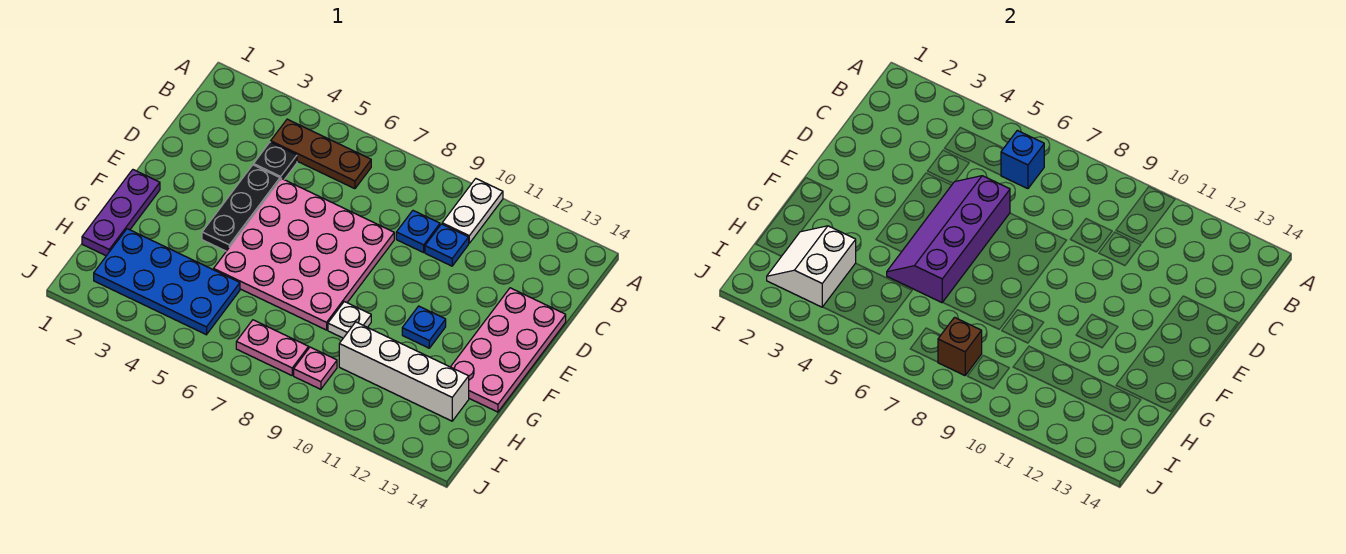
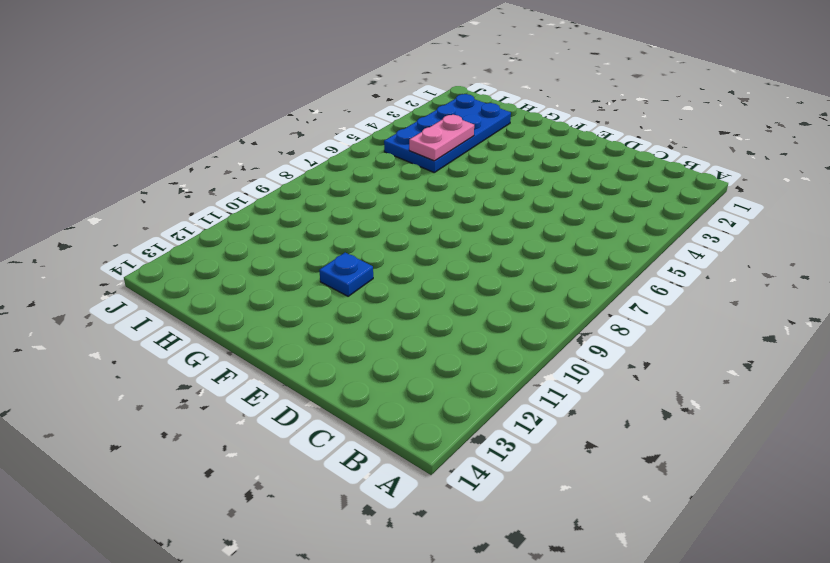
pink 1x2 plate [409,115,474,161] -> pink 1x2 plate moved to [236,320,309,375]
none -> white 1x2 plate [442,179,503,243]
none -> brown 1x3 plate [271,119,371,189]
none -> black 1x1 plate [254,142,297,179]

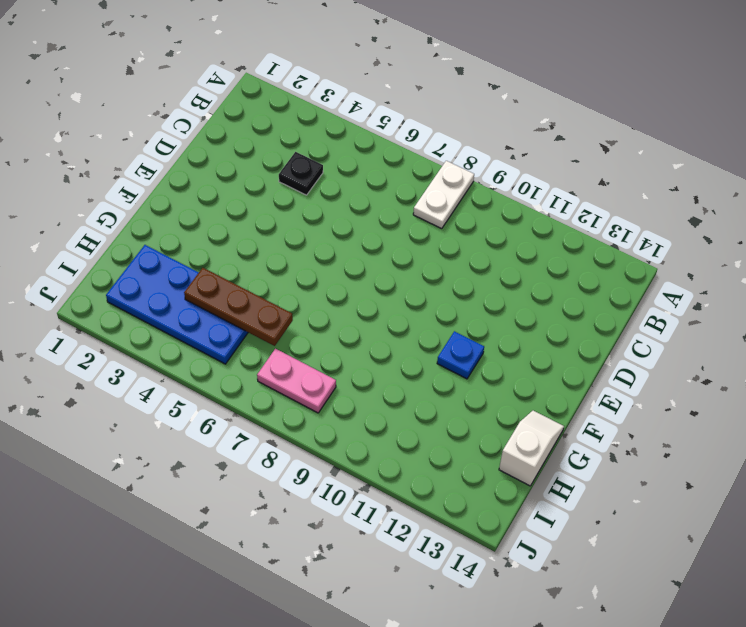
white 1x2 plate [413,161,474,229] -> white 1x2 plate moved to [442,179,503,243]
white 1x2 slope [499,411,564,486] -> pink 2x4 plate [451,288,566,412]
brown 1x3 plate [184,268,293,346] -> brown 1x3 plate moved to [271,119,371,189]
none -> blue 1x1 plate [396,211,440,252]
none -> blue 1x1 plate [425,224,469,266]
none -> black 1x3 plate [202,165,280,251]

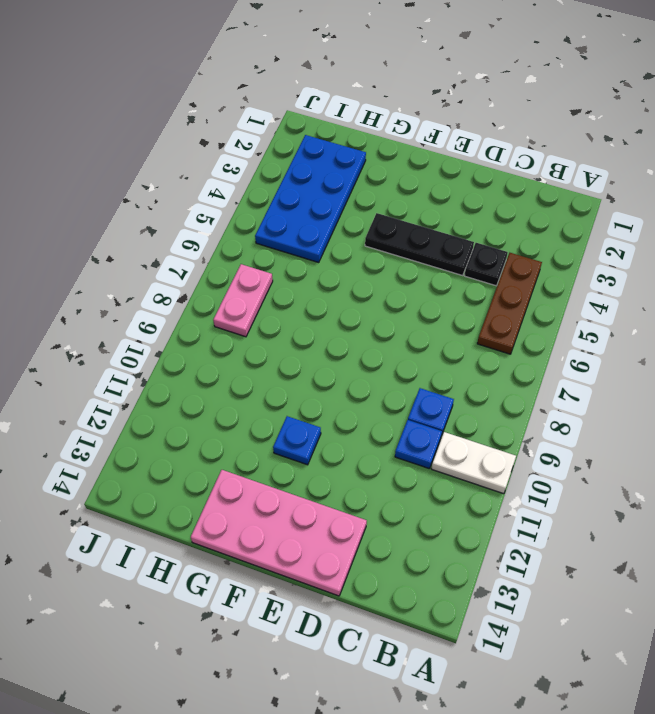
none -> pink 4x4 plate [214,179,394,330]
none -> purple 1x3 plate [82,170,160,256]
none -> white 1x1 plate [328,302,371,338]

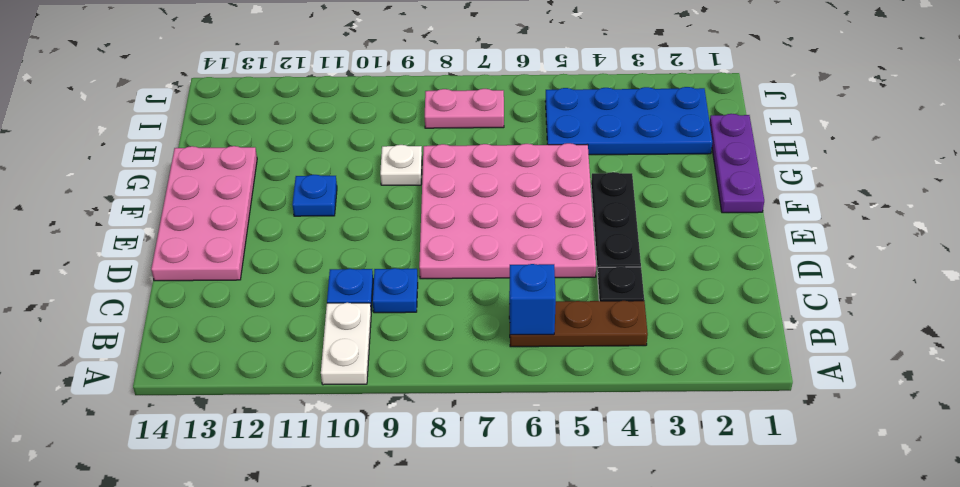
none -> white 1x4 brick [339,322,469,421]
none -> pink 1x1 plate [294,347,337,389]
none -> purple 2x4 slope [887,176,1010,303]

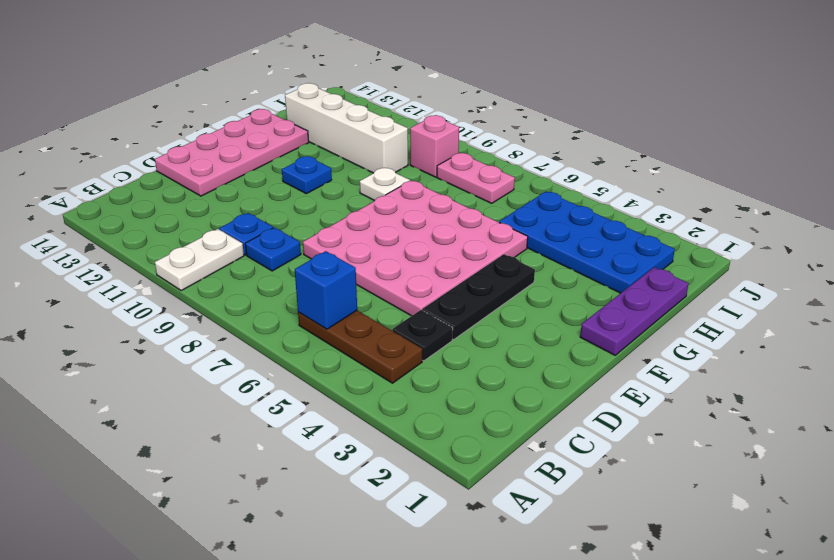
pink 1x1 brick [410,115,459,177] -> pink 1x1 plate [294,347,337,389]
none -> purple 2x4 slope [887,176,1010,303]
none -> white 2x2 slope [767,226,856,307]
none -> brown 1x1 brick [938,317,982,375]

